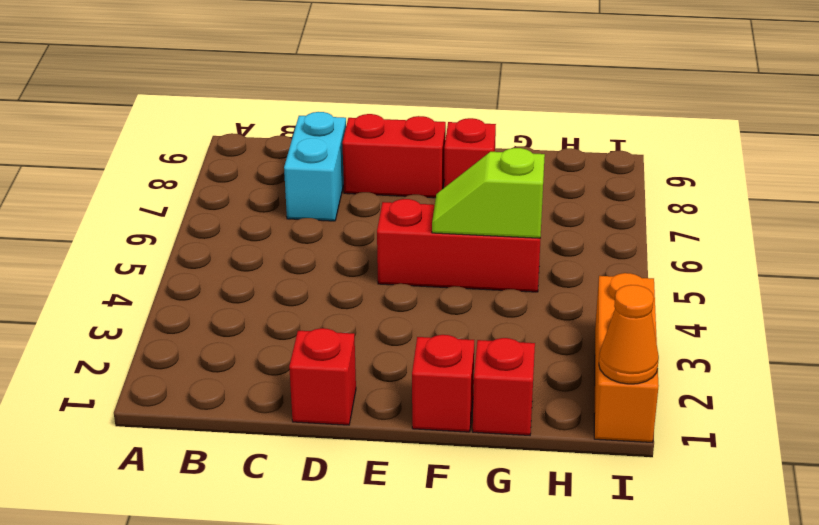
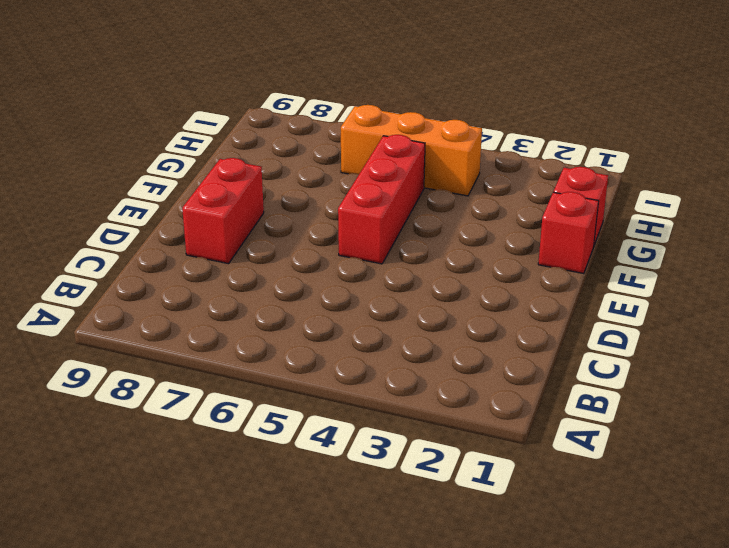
orange 1x3 brick [341,105,482,196] -> orange 1x3 brick moved to [594,273,659,442]
none -> cyan 1x2 brick [284,112,346,221]
none -> red 1x1 brick [289,328,356,425]

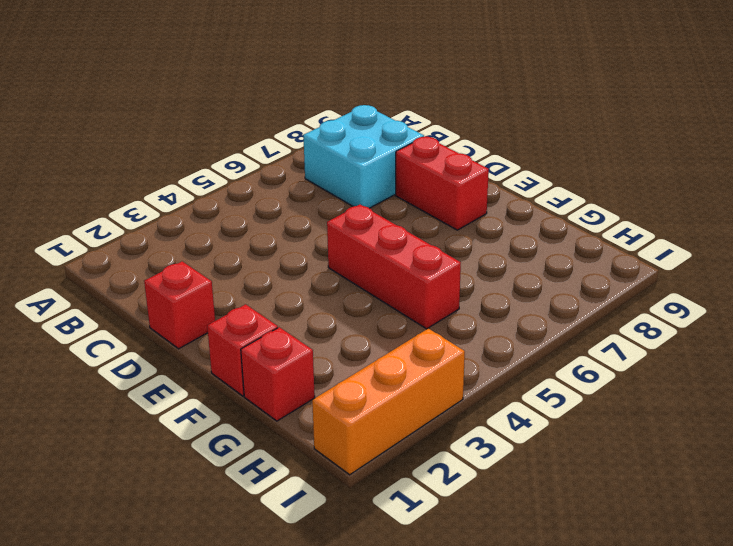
cyan 2x2 brick [303,105,424,208] -> cyan 1x2 brick [284,112,346,221]
none -> red 1x1 brick [444,118,496,188]
none -> lime 1x2 slope [432,148,545,238]

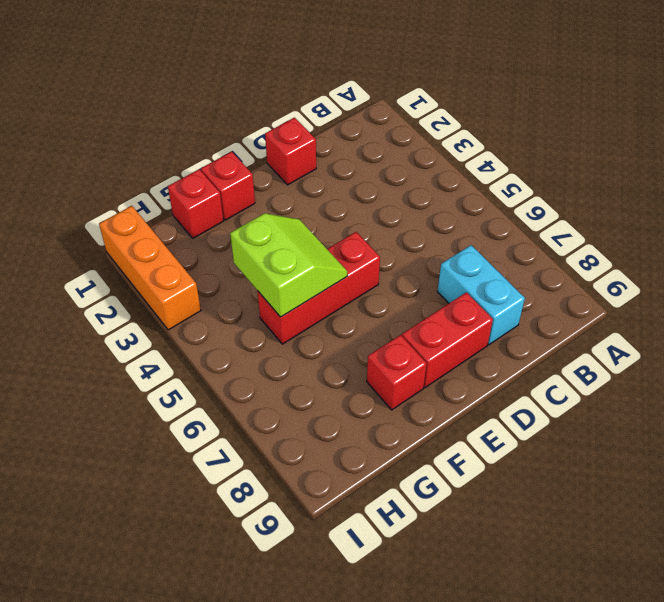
lime 2x2 slope [230,213,347,317] -> lime 1x2 slope [432,148,545,238]
none -> orange 1x1 cone [599,285,659,384]

